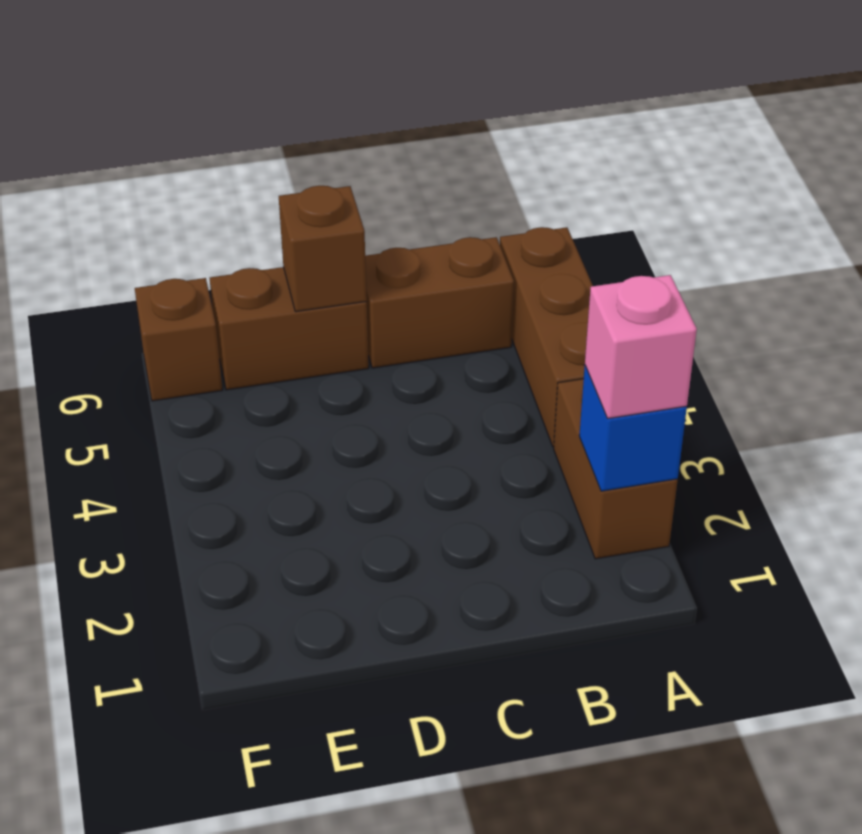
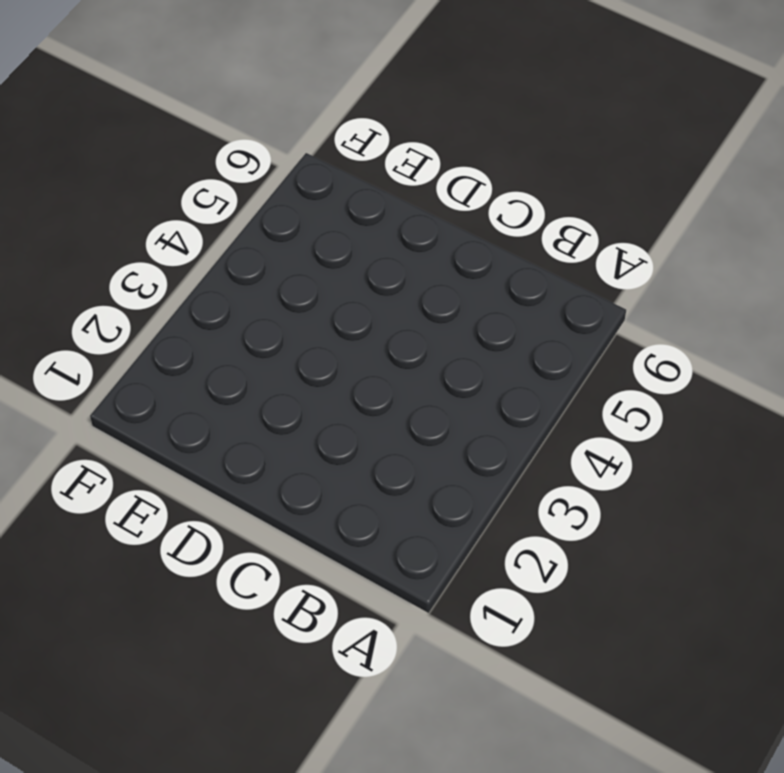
none -> brown 1x2 brick [554,379,678,559]
none -> brown 1x3 brick [500,227,593,447]

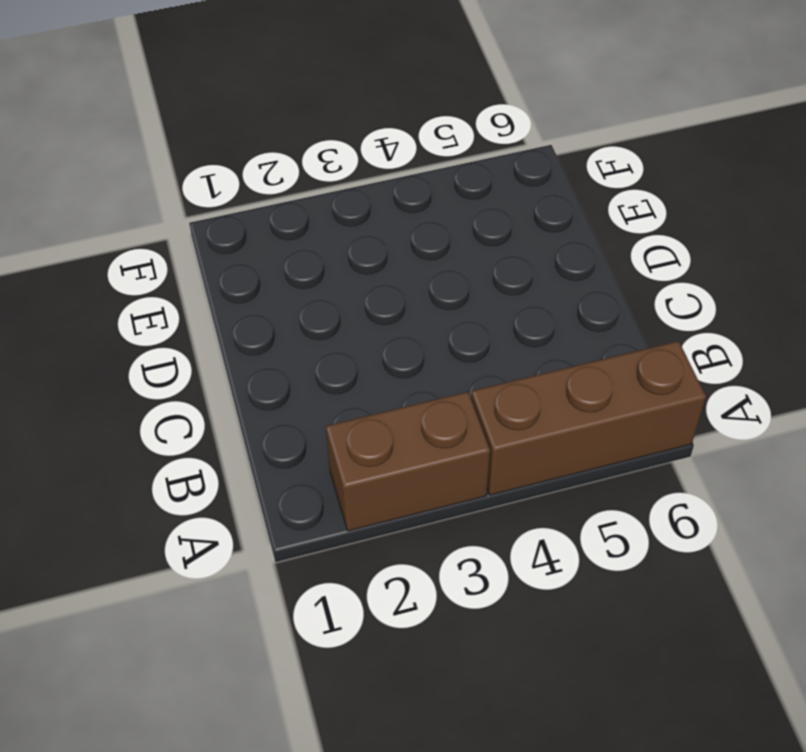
none -> brown 1x2 brick [365,237,514,368]
none -> brown 1x2 brick [210,267,369,390]

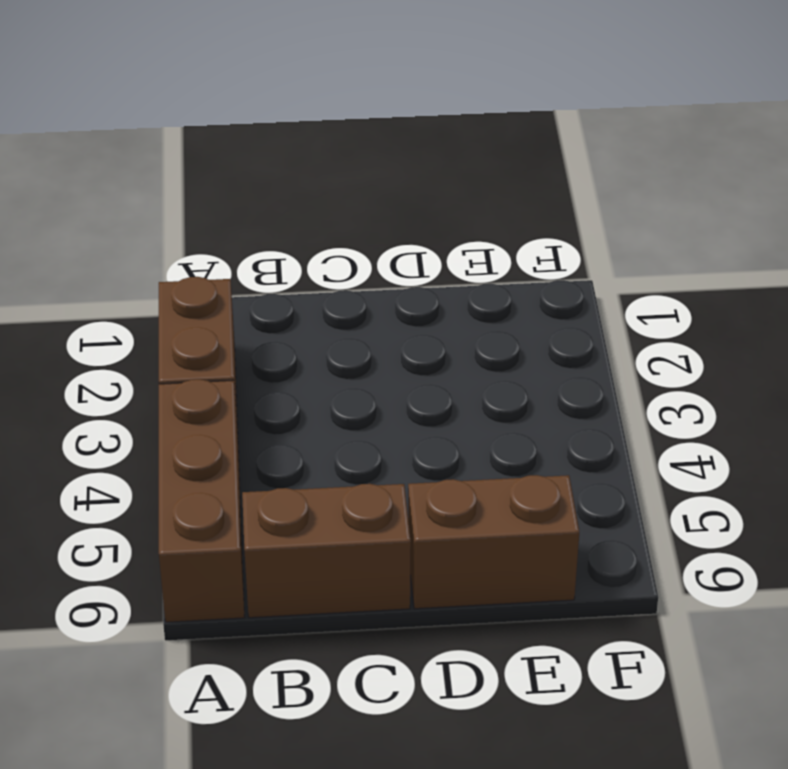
none -> brown 1x1 brick [135,278,222,401]
none -> blue 1x1 brick [579,366,687,491]

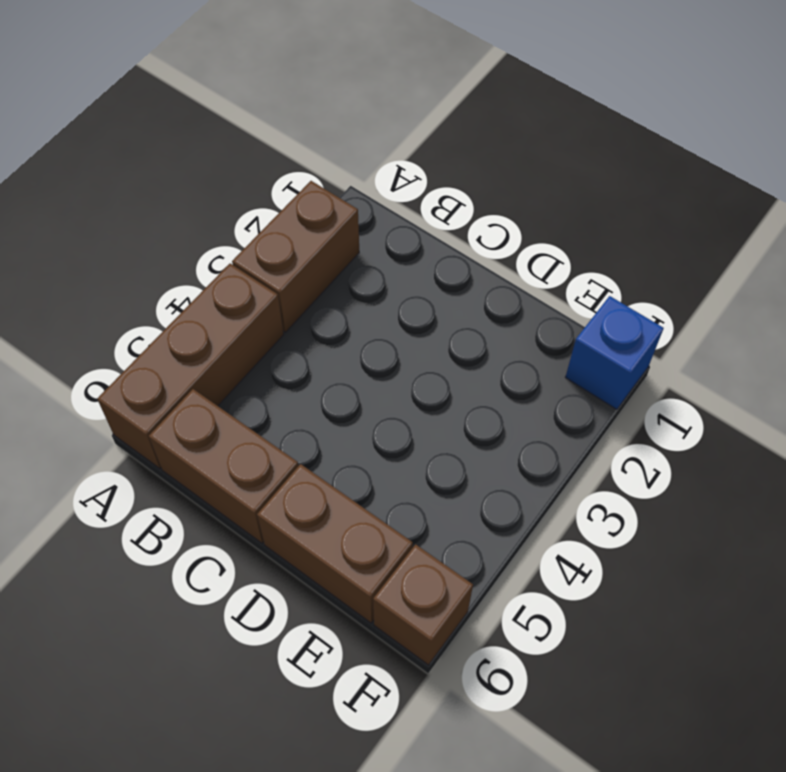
blue 1x1 brick [565,296,664,409] -> blue 1x1 brick moved to [579,366,687,491]
none -> brown 1x1 brick [279,186,367,312]
none -> pink 1x1 brick [585,275,697,419]

